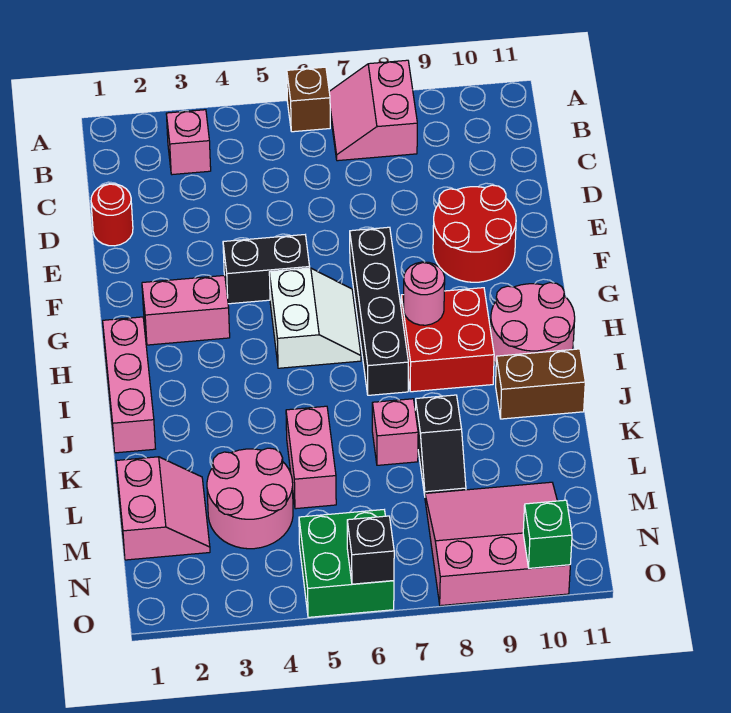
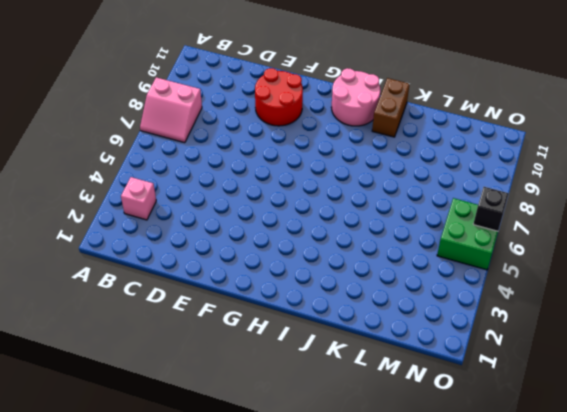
none -> brown 1x1 brick [287,67,330,132]
none -> red 1x1 round brick [91,184,133,246]
none -> black 1x2 brick [223,235,310,304]

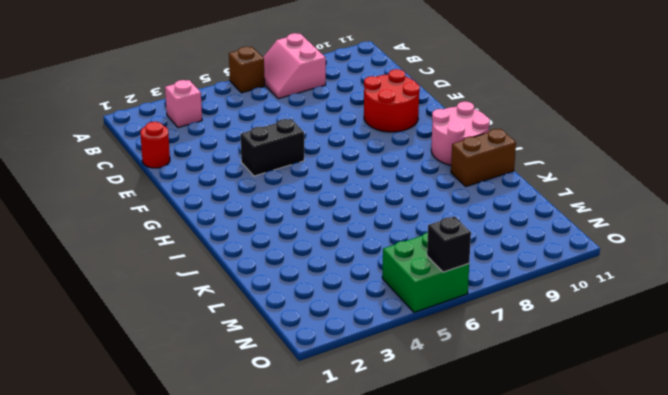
none -> black 1x4 brick [350,227,408,395]
none -> pink 1x2 brick [142,275,230,345]
none -> white 2x2 slope [269,268,361,368]

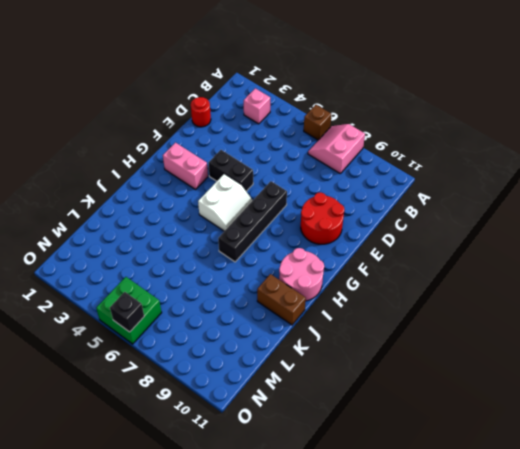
none -> pink 1x3 brick [103,317,155,453]
none -> red 2x2 brick [401,288,494,392]
none -> pink 1x2 brick [286,406,336,509]

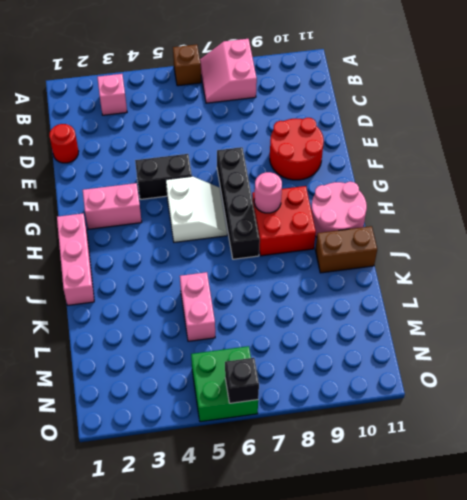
none -> pink 1x1 brick [372,399,418,465]
none -> black 1x2 slope [415,395,466,495]
none -> pink 2x2 slope [116,457,210,560]

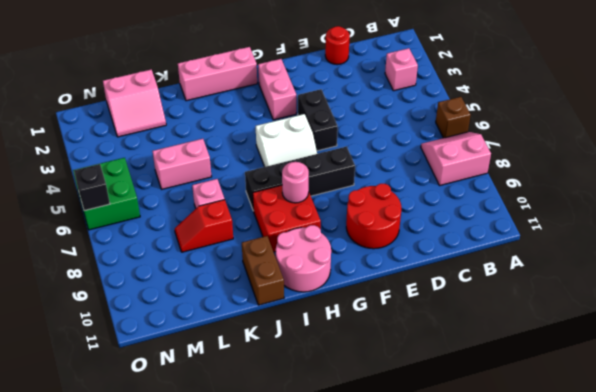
red 1x2 slope [175,200,233,252] -> black 1x2 slope [415,395,466,495]
none -> pink 2x2 round brick [207,448,293,549]
none -> pink 3x3 slope [425,482,570,606]
none -> green 1x1 brick [523,500,572,568]

